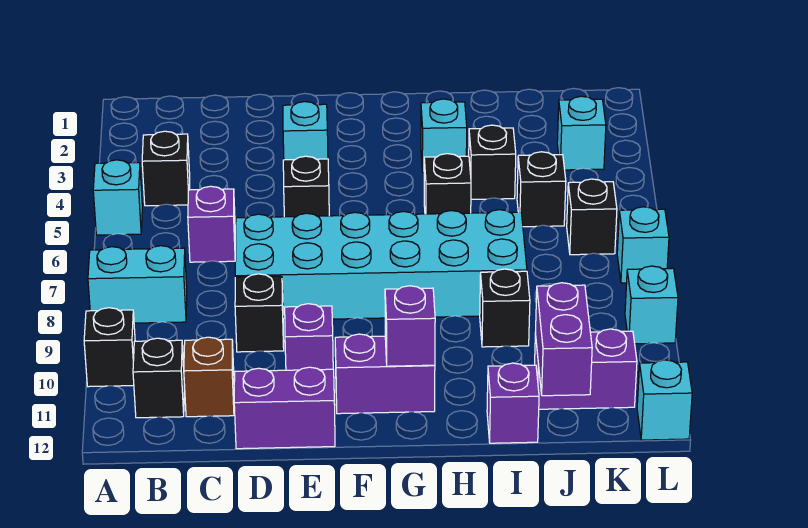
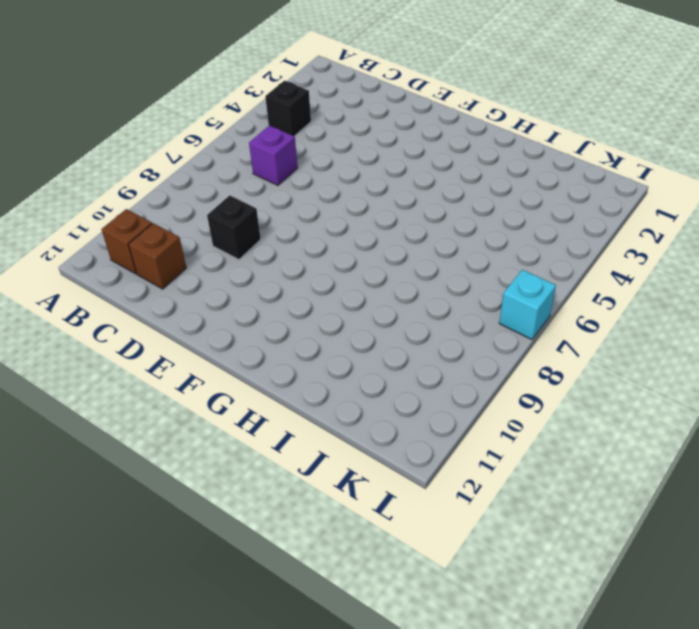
brown 1x1 brick [102,209,152,274] -> black 1x1 brick [133,338,184,418]
none -> cyan 1x1 brick [93,160,142,235]
none -> cyan 1x2 brick [88,246,187,323]
none -> black 1x1 brick [84,308,135,387]

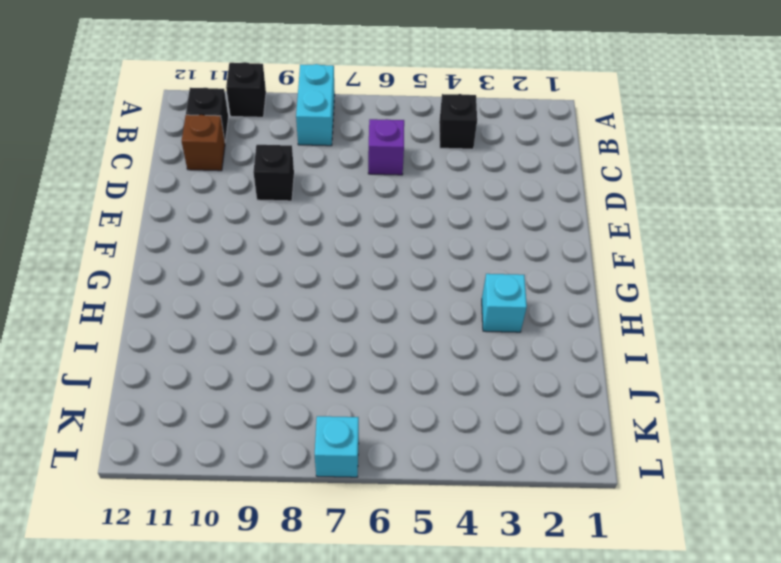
none -> cyan 1x1 brick [93,160,142,235]
none -> cyan 2x6 brick [235,210,527,320]
none -> purple 1x2 brick [234,367,335,449]

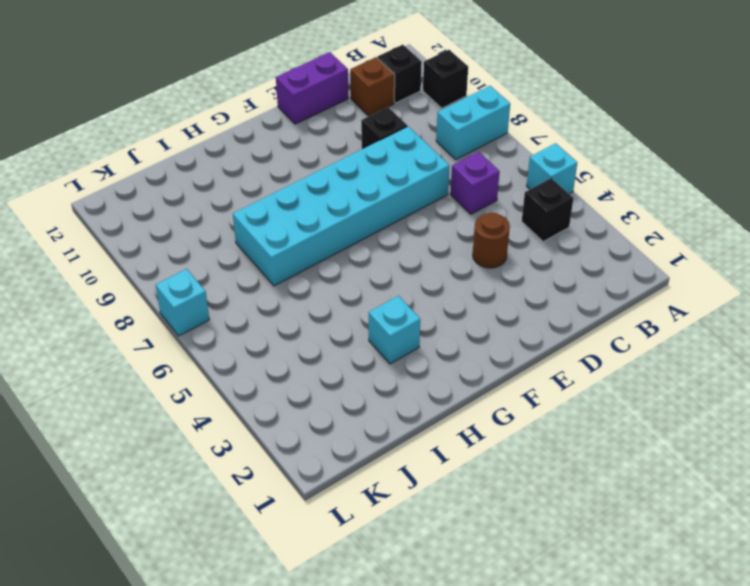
brown 1x1 round brick [473,213,510,268] -> none
none -> cyan 1x1 brick [283,102,328,160]
none -> black 1x1 brick [283,156,329,217]
none -> purple 1x1 brick [285,304,333,370]

